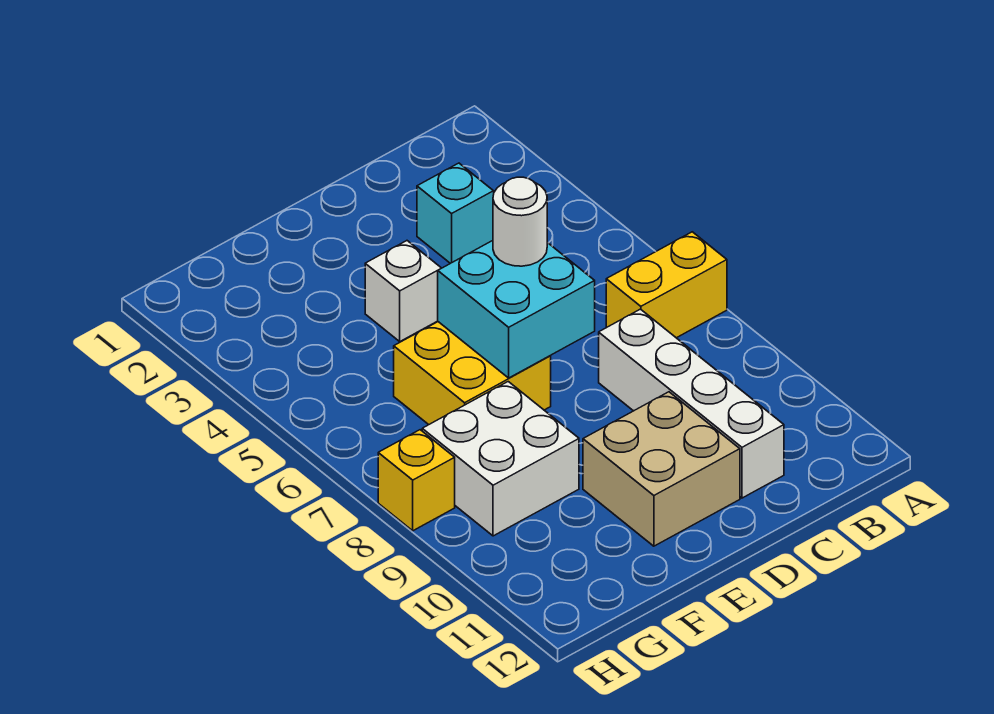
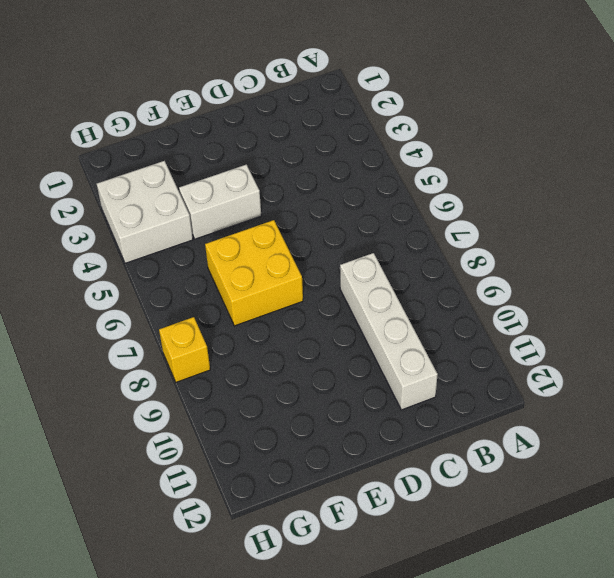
white 1x2 brick [179,165,261,239] -> white 1x1 brick [365,241,441,341]
white 2x2 brick [97,161,193,263] -> white 2x2 brick moved to [422,382,579,536]
none -> yellow 1x2 brick [606,232,727,338]
none -> cyan 1x1 brick [417,163,494,263]

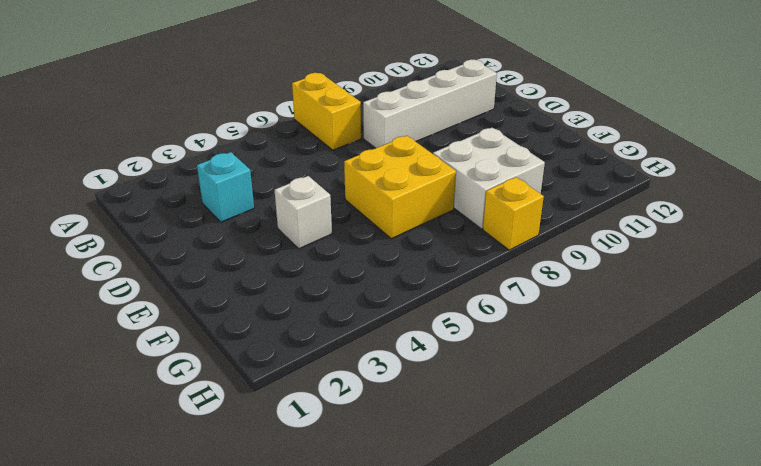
none -> tan 2x2 brick [583,392,740,546]
none -> cyan 2x2 brick [438,241,595,378]

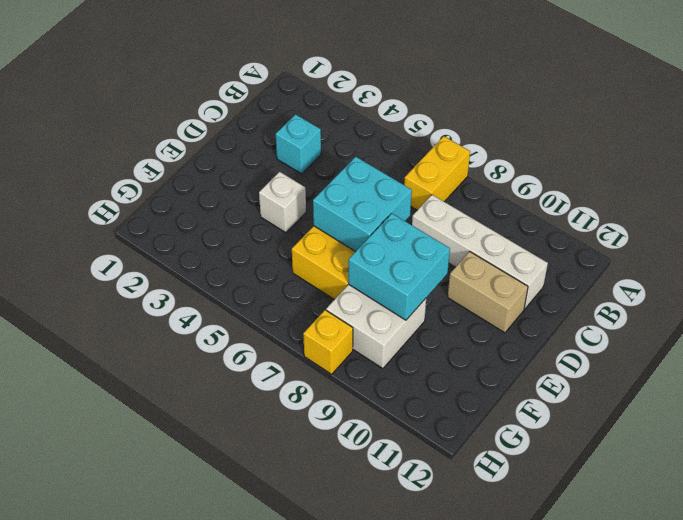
tan 1x2 brick [448,252,528,333] -> tan 2x2 brick [583,392,740,546]
cyan 2x2 brick [349,214,450,320] -> none
none -> white 1x1 round brick [493,177,547,266]

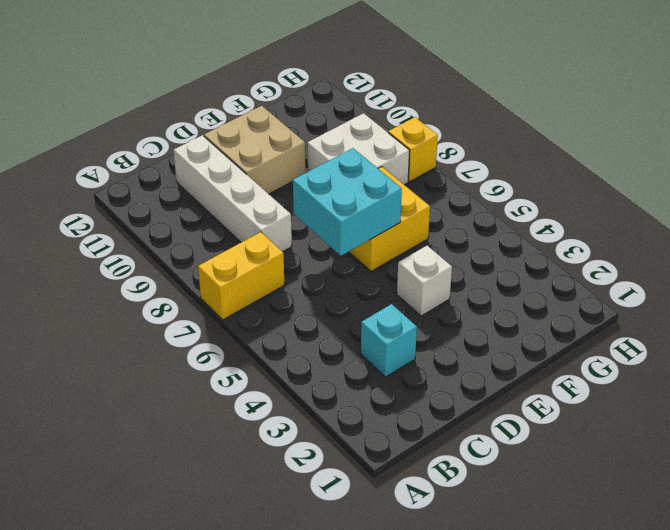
none -> white 1x1 round brick [493,177,547,266]

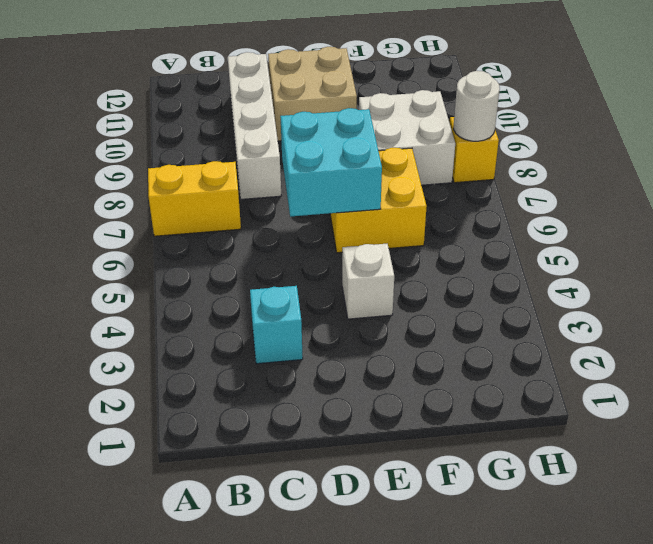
white 1x1 round brick [454,71,500,141] -> white 1x1 round brick moved to [493,177,547,266]

